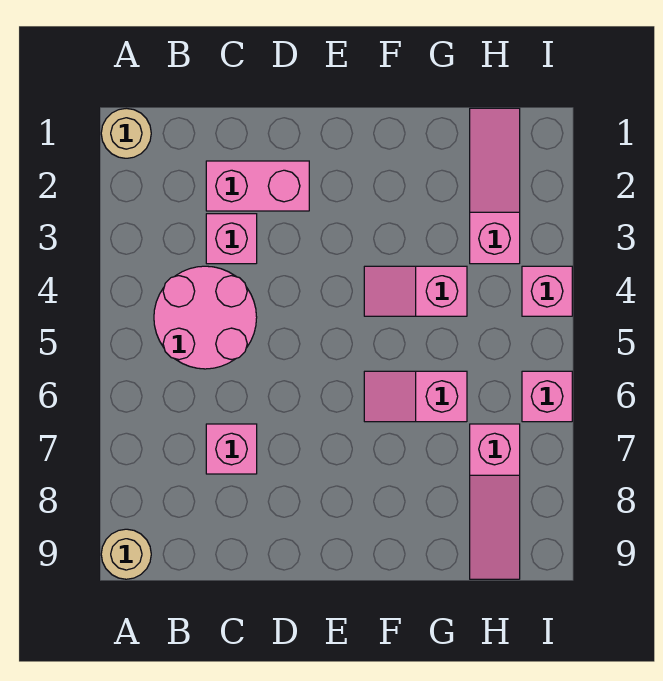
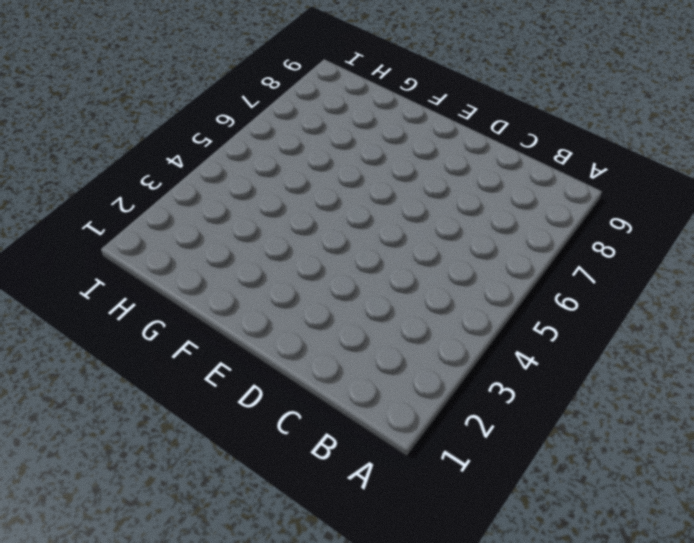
none -> tan 1x1 round brick [101,108,151,158]
none -> tan 1x1 round brick [101,529,151,579]
none -> pink 2x2 round brick [154,266,257,369]

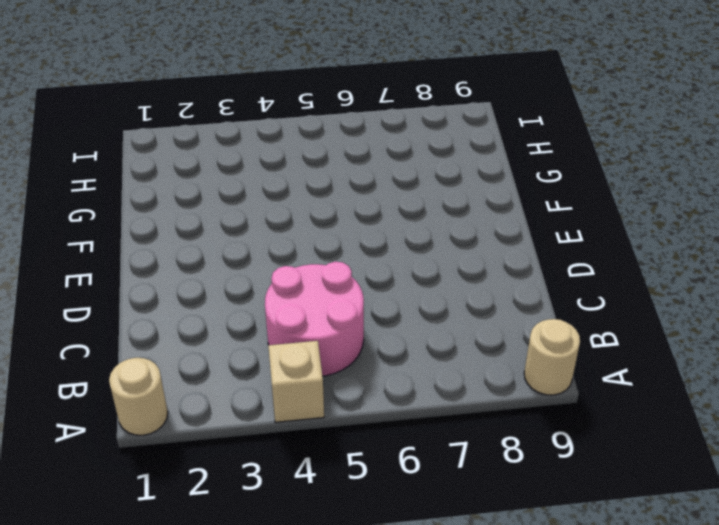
tan 1x1 brick [268,341,324,422] -> none
none -> pink 1x2 brick [206,161,309,211]
none -> pink 1x1 brick [206,214,257,264]
none -> pink 1x1 brick [206,424,257,474]

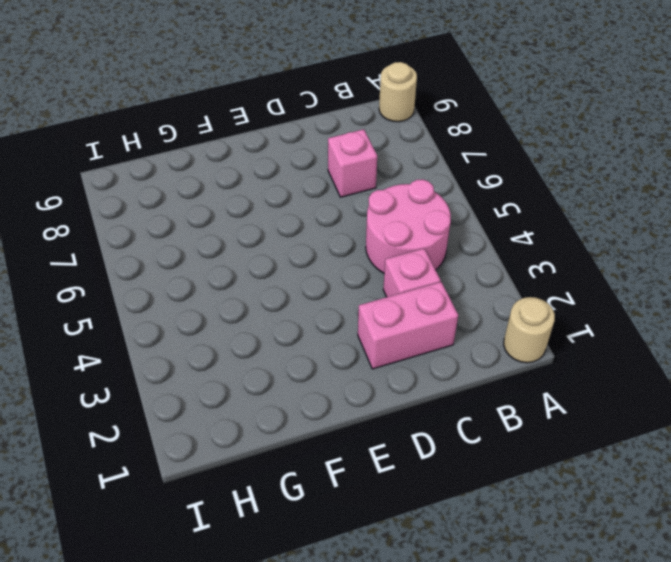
none -> pink 1x2 slope [364,266,467,316]
none -> pink 1x2 slope [364,371,467,422]
none -> pink 1x3 slope [470,108,520,264]

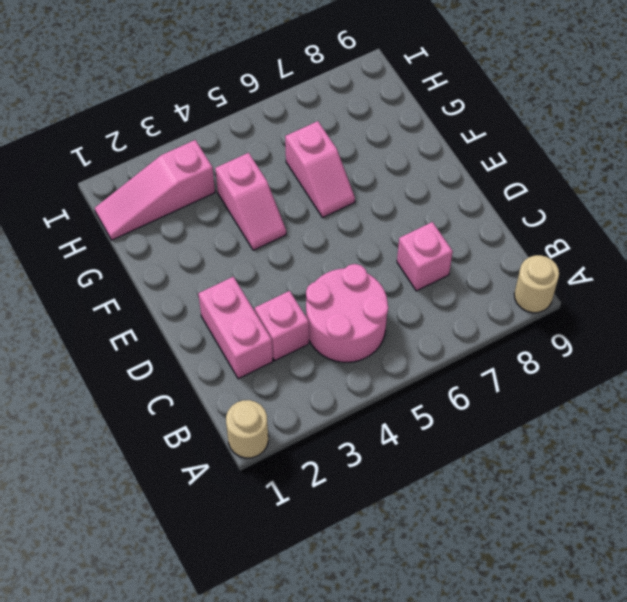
none -> pink 1x3 slope [470,424,520,579]
none -> pink 1x1 brick [522,266,572,316]
none -> pink 1x1 brick [522,371,572,422]

